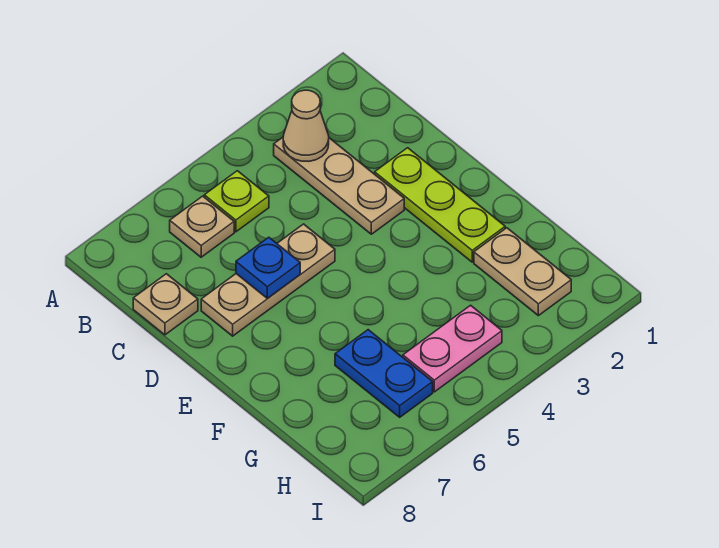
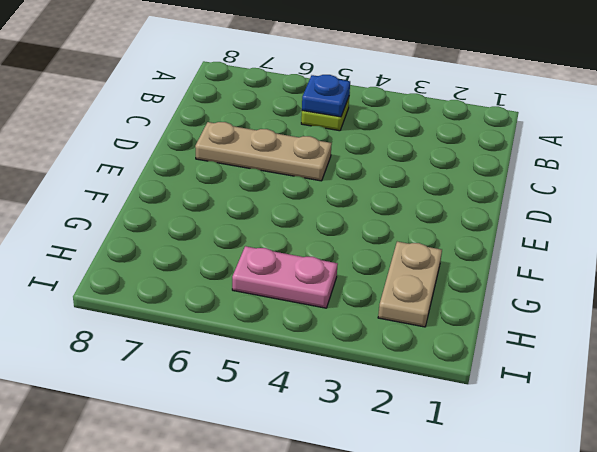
blue 1x1 plate [302,75,350,117] -> blue 1x1 plate moved to [236,237,300,299]
none -> tan 1x3 plate [274,137,404,234]
none -> tan 1x1 plate [170,196,234,257]

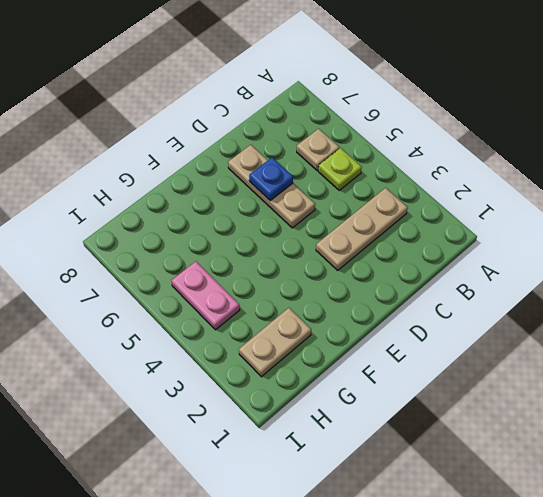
none -> tan 1x1 plate [133,274,198,335]
none -> lime 1x3 plate [375,148,505,262]

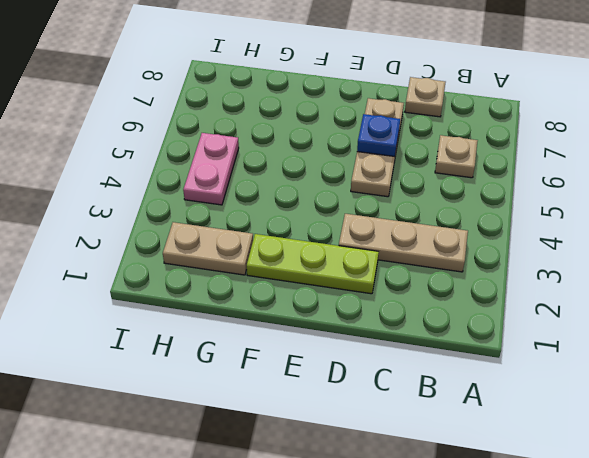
none -> lime 1x1 plate [204,171,269,232]
none -> blue 1x2 plate [335,330,433,417]

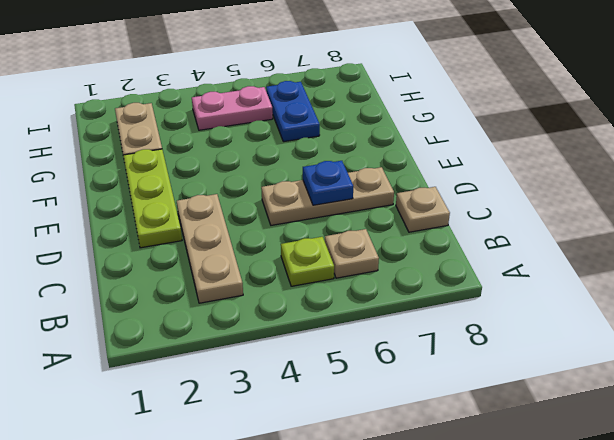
none -> tan 1x1 cone [283,90,329,161]

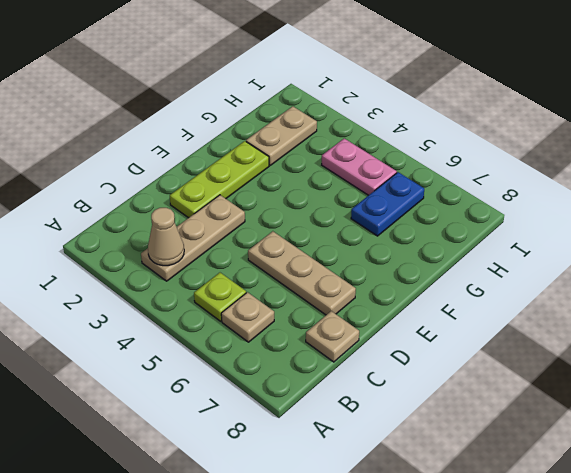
none -> blue 1x1 plate [236,237,300,299]

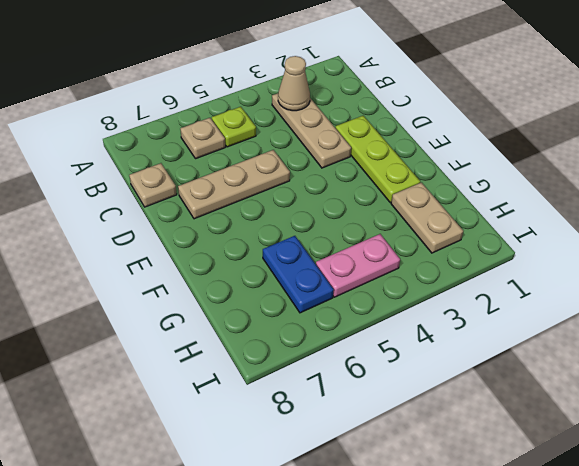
none -> blue 1x1 plate [236,237,300,299]

